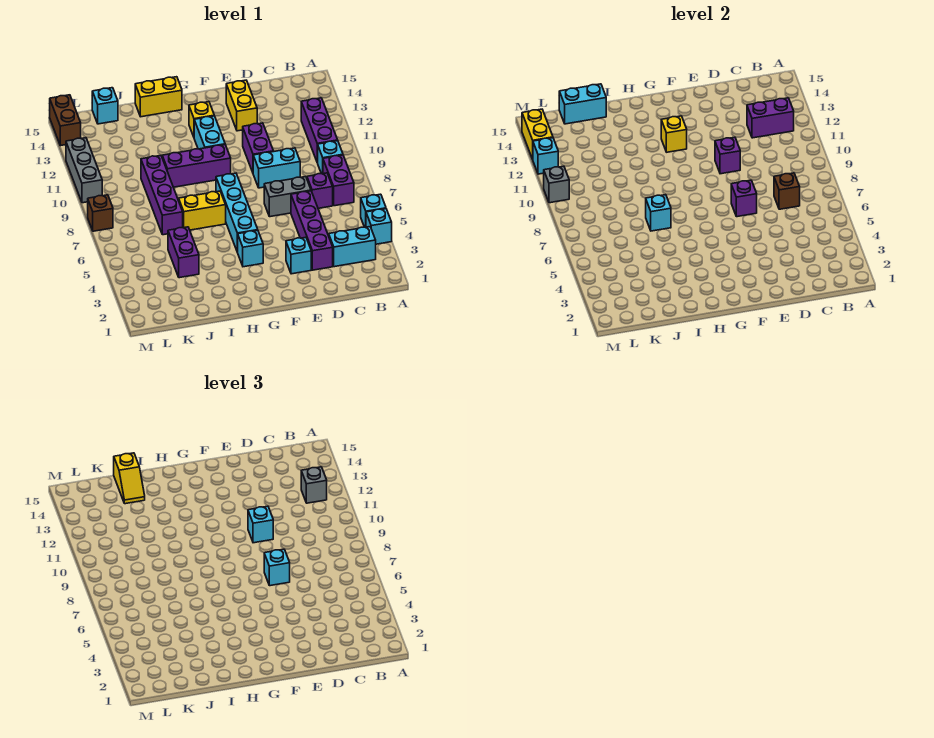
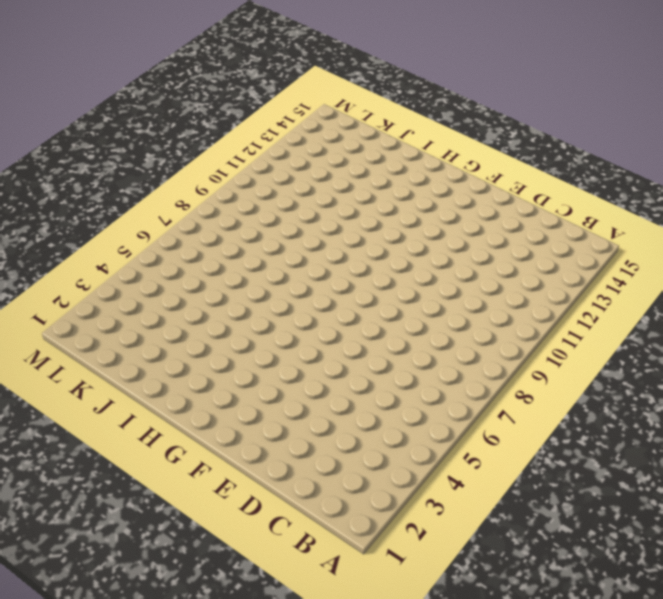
none -> cyan 1x1 brick [366,209,392,244]
none -> cyan 1x1 brick [361,194,386,227]
none -> cyan 1x2 brick [329,227,376,267]
none -> purple 1x2 brick [323,155,354,206]

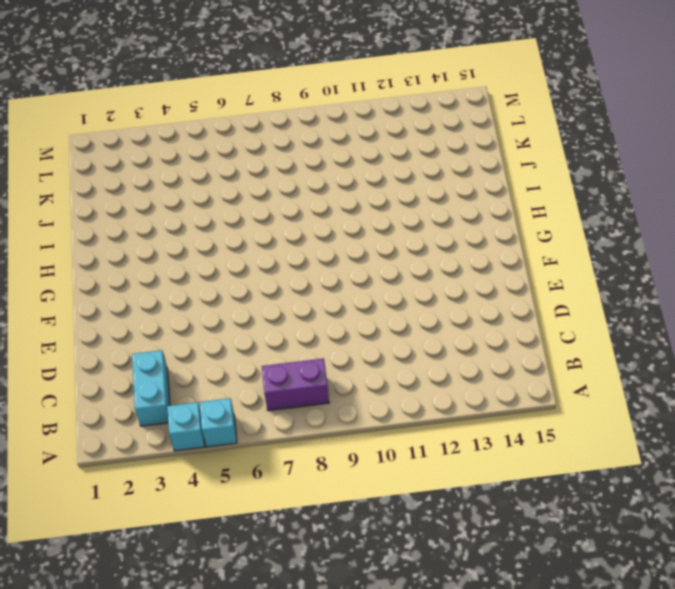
none -> cyan 1x1 brick [318,141,343,174]
none -> purple 1x3 brick [301,98,338,163]
none -> purple 1x1 brick [307,173,333,208]
none -> purple 1x4 brick [291,191,333,270]

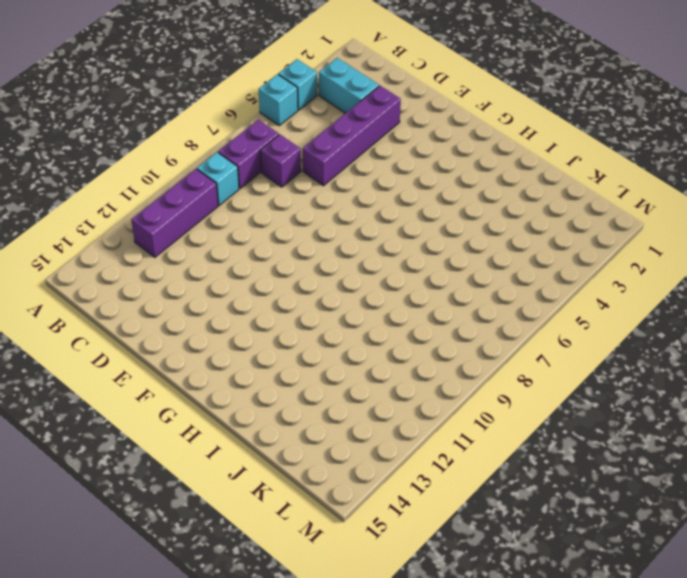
none -> grey 1x2 brick [264,177,311,217]
none -> cyan 1x2 brick [253,148,300,188]
none -> cyan 1x1 brick [286,237,311,274]
none -> purple 1x2 brick [243,123,273,172]

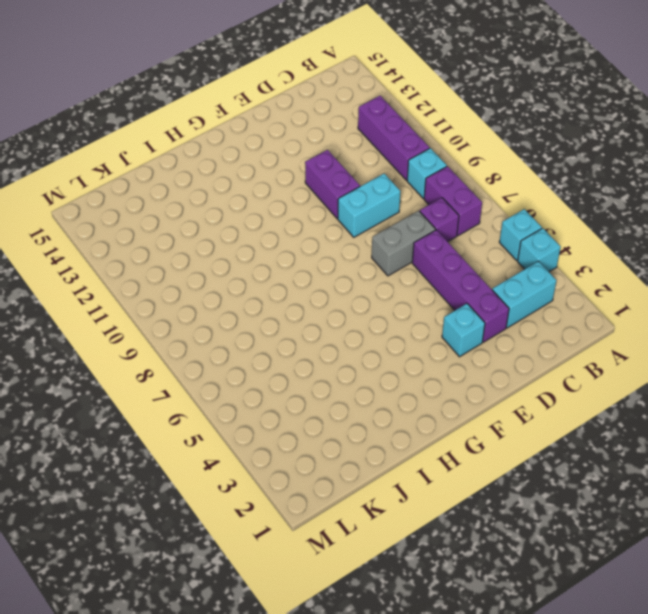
none -> yellow 1x2 brick [226,80,257,131]
none -> cyan 1x1 brick [238,230,263,267]
none -> cyan 1x4 brick [216,173,258,252]
none -> purple 1x3 brick [162,145,231,187]

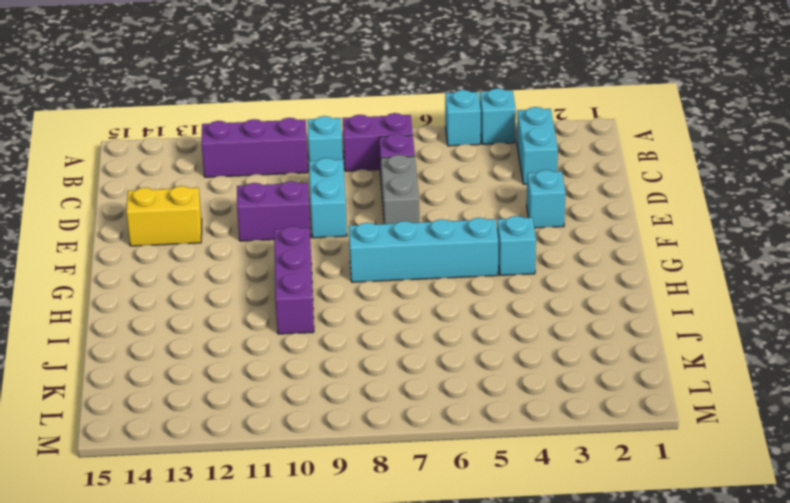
none -> purple 1x4 brick [291,191,333,270]
none -> cyan 1x2 brick [194,116,225,149]
none -> yellow 1x1 brick [189,102,214,137]
none -> yellow 1x2 brick [179,191,226,230]

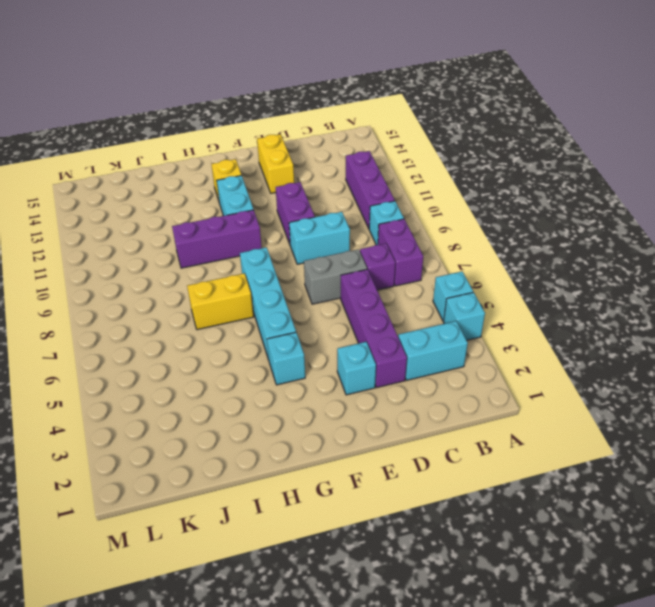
none -> yellow 1x2 brick [135,77,182,117]
none -> purple 1x2 brick [168,227,199,278]
none -> purple 1x4 brick [141,156,183,235]
none -> cyan 1x1 brick [92,88,118,124]

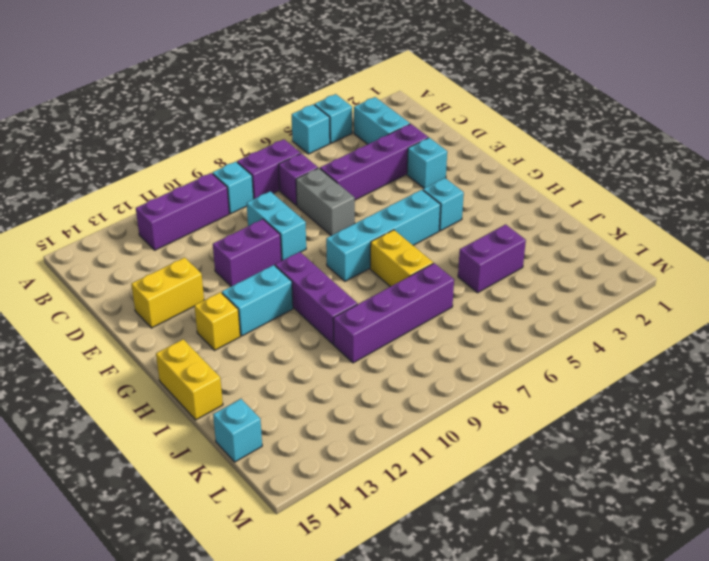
none -> brown 1x1 brick [88,195,113,231]
none -> grey 1x3 brick [66,138,102,203]
none -> brown 1x2 brick [50,95,81,146]
none -> purple 1x2 brick [747,98,794,138]

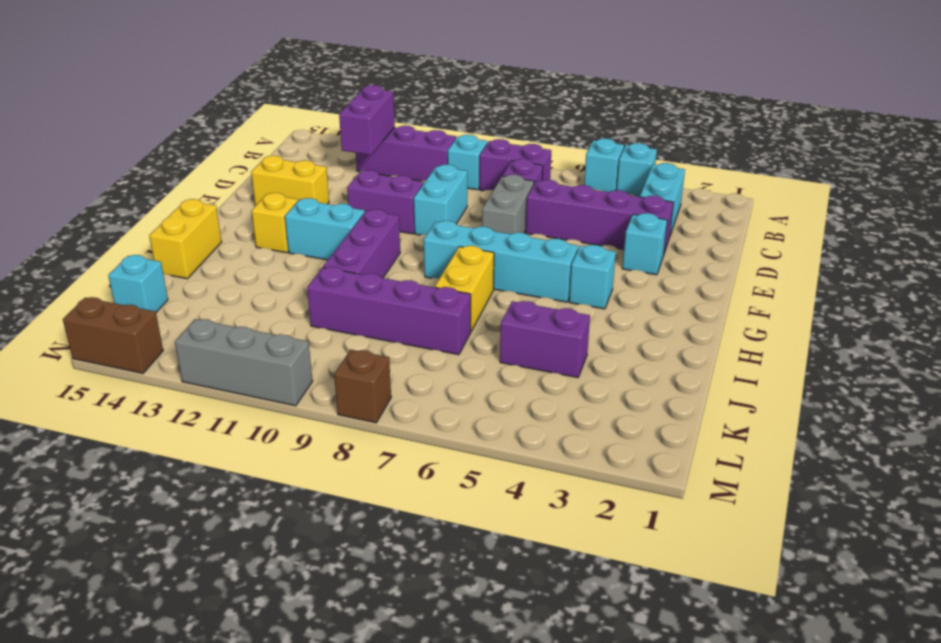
none -> brown 1x1 brick [774,173,800,209]
none -> purple 1x1 brick [731,180,757,217]
none -> purple 1x1 brick [715,137,740,174]
none -> yellow 1x1 brick [661,116,687,152]

